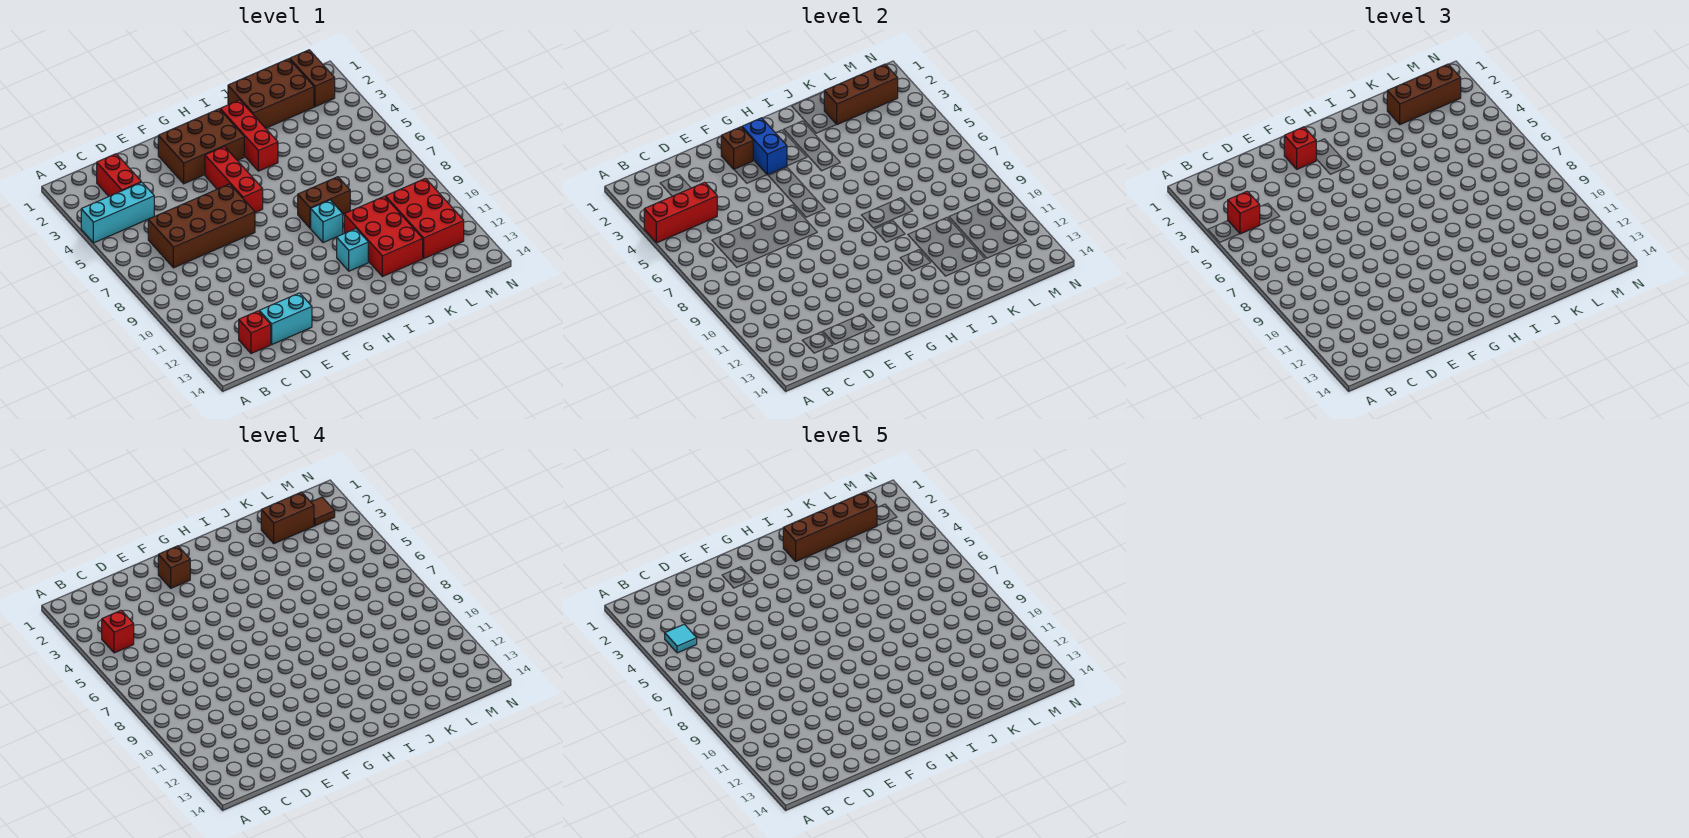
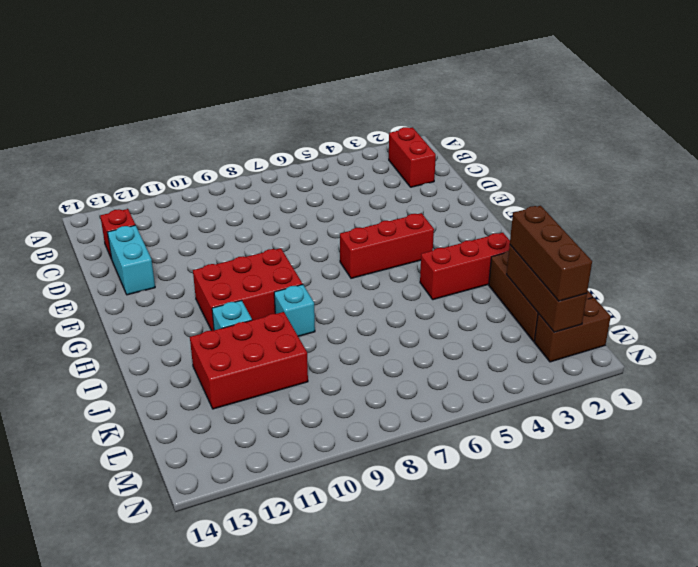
red 1x2 brick [389,127,436,187] -> red 1x2 brick turned to [97,154,141,196]
red 2x3 brick [193,248,303,331] -> red 2x3 brick moved to [385,179,464,258]
none -> cyan 1x3 brick [81,182,154,243]
none -> brown 2x4 brick [148,184,255,268]
none -> brown 2x3 brick [158,109,244,184]

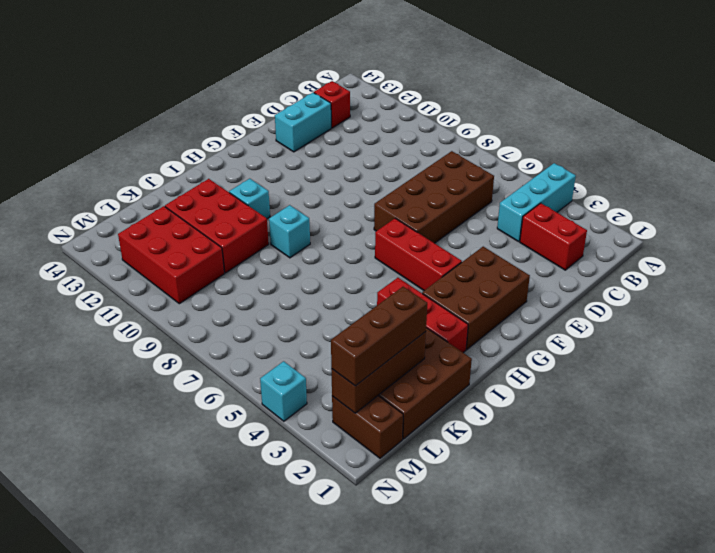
cyan 1x1 brick [260,361,307,421] -> none
none -> brown 1x2 brick [298,177,350,228]
none -> red 1x3 brick [644,182,717,243]
none -> brown 1x1 brick [721,127,753,169]

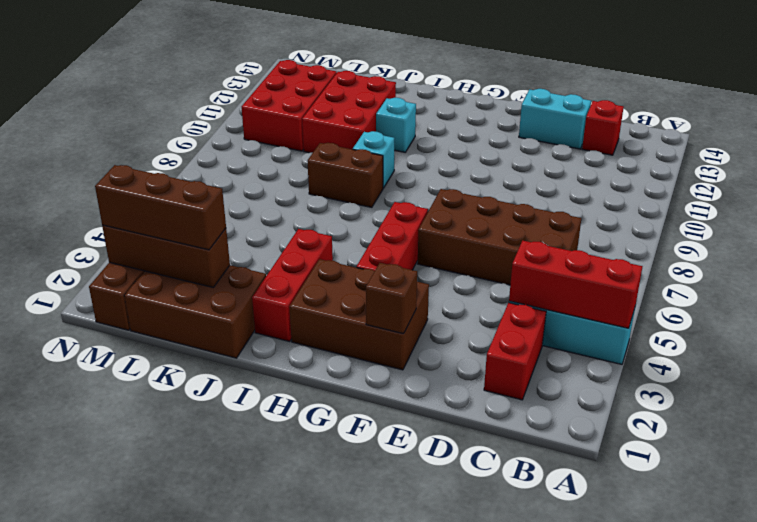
none -> blue 1x2 brick [742,118,787,175]
none -> red 1x1 brick [1228,191,1260,234]
none -> red 1x1 brick [1284,127,1316,169]

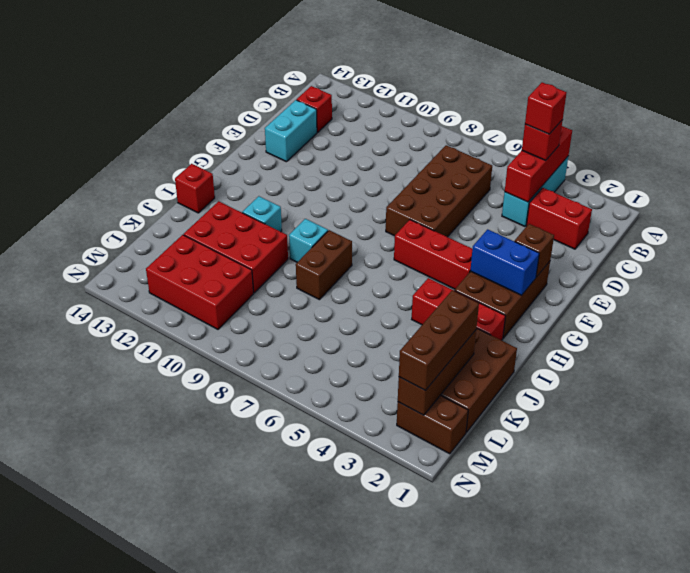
red 1x1 brick [175,164,215,213] -> red 1x1 brick moved to [1284,127,1316,169]
none -> brown 1x1 brick [158,546,190,588]
none -> brown 1x2 brick [261,492,314,544]
none -> brown 1x1 tile [311,497,335,526]

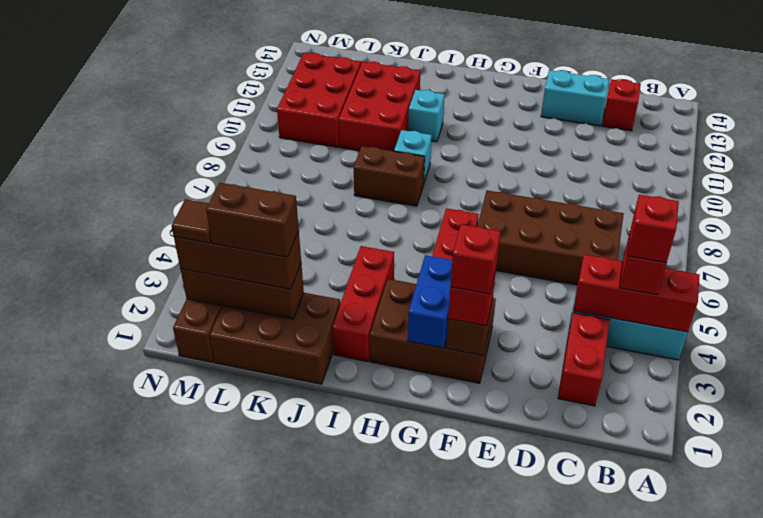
red 1x1 brick [450,224,501,294] -> brown 1x1 brick [158,546,190,588]
none -> cyan 1x1 tile [665,624,697,653]
none -> brown 1x4 brick [783,492,877,561]

